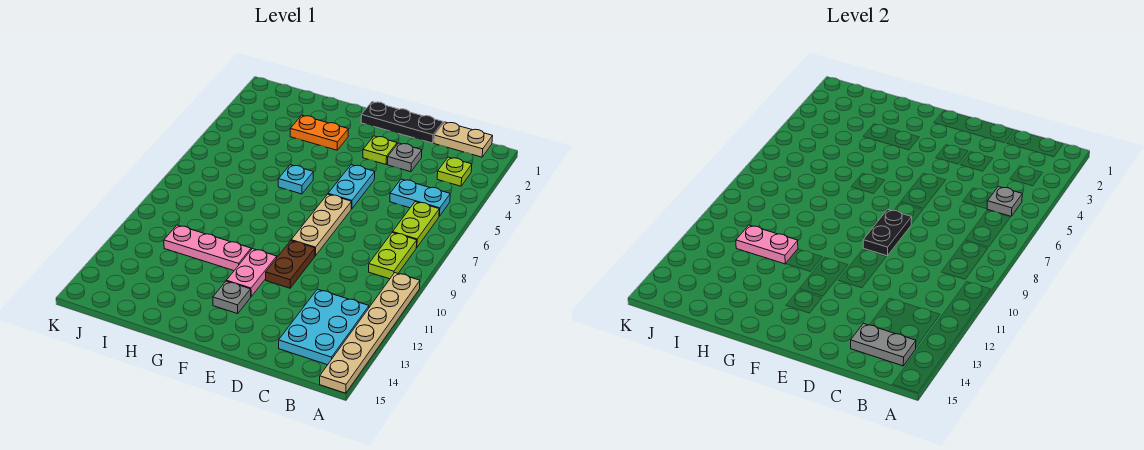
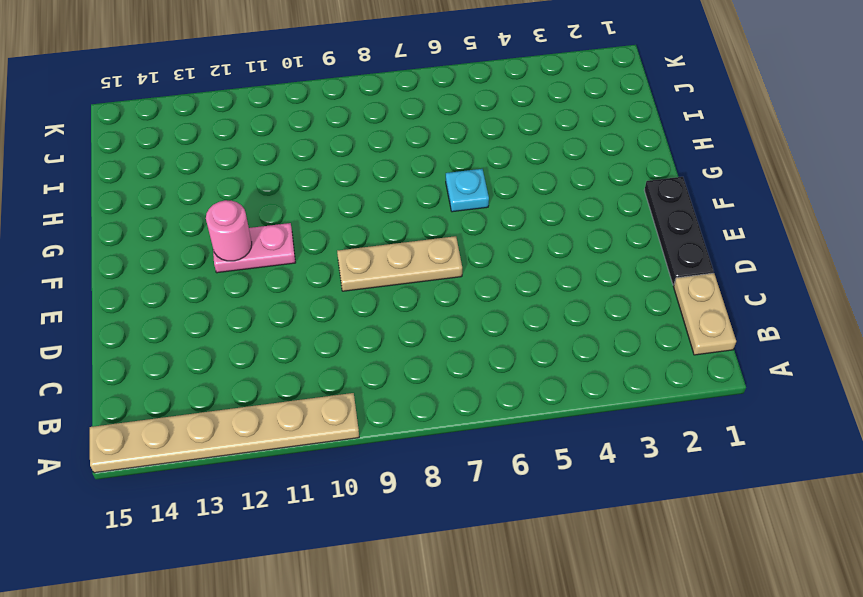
pink 1x1 round brick [206,200,252,261] -> none
none -> lime 1x1 plate [437,157,472,186]
none -> cyan 1x2 plate [390,179,450,216]
none -> lime 1x2 plate [393,202,439,248]

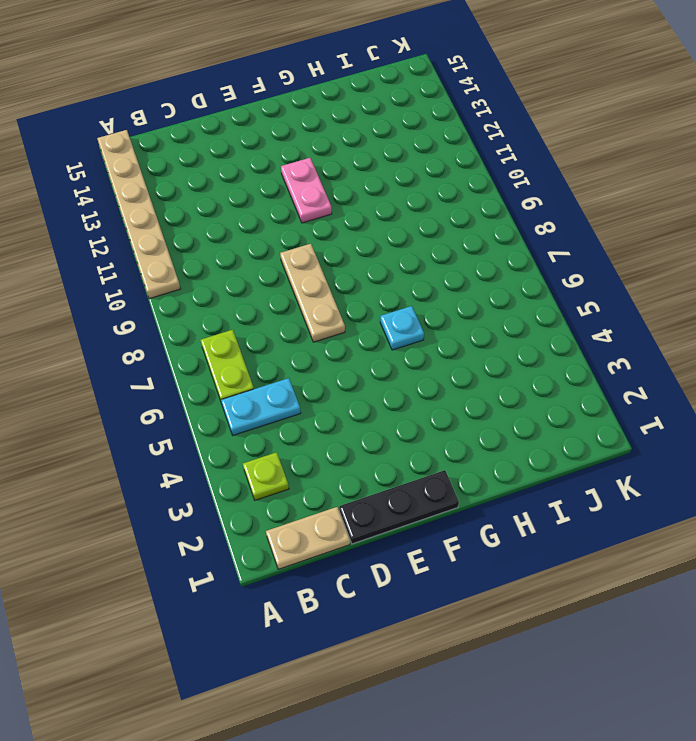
none -> lime 1x2 plate [369,232,417,279]
none -> cyan 2x3 plate [279,289,369,365]
none -> grey 1x1 plate [387,143,422,172]

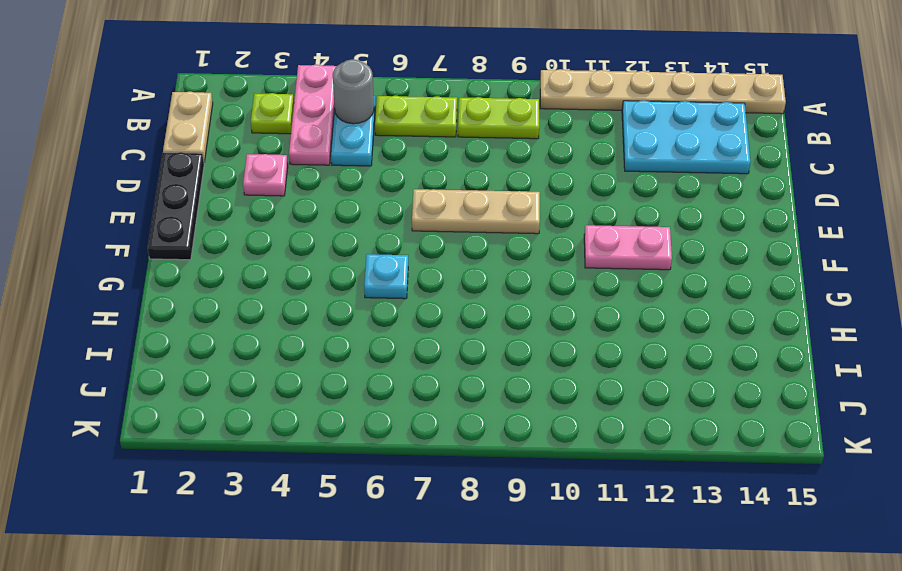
pink 1x3 plate [289,64,336,165] -> pink 1x3 plate moved to [164,225,251,270]
grey 1x1 round brick [333,59,374,124] -> grey 1x1 plate [987,187,1022,216]
pink 1x1 plate [243,154,288,196] -> grey 1x1 plate [387,143,422,172]
none -> lime 1x1 plate [363,136,397,164]
none -> cyan 1x2 plate [328,165,375,209]
none -> brown 1x2 plate [266,241,315,288]

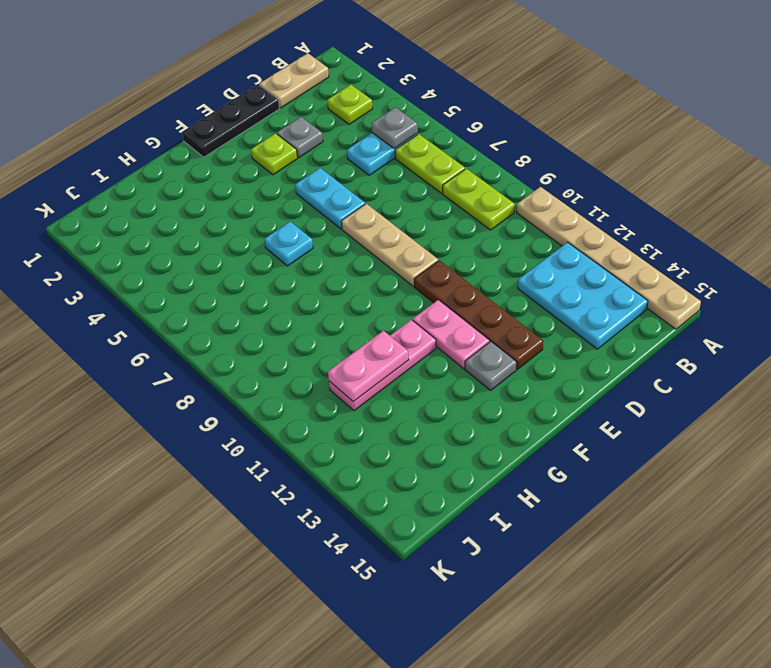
brown 1x4 plate [414,260,543,369] -> brown 1x2 plate [266,241,315,288]
none -> orange 1x2 plate [290,115,348,150]
none -> grey 1x2 plate [851,323,916,366]
none -> black 1x2 plate [863,209,912,256]

